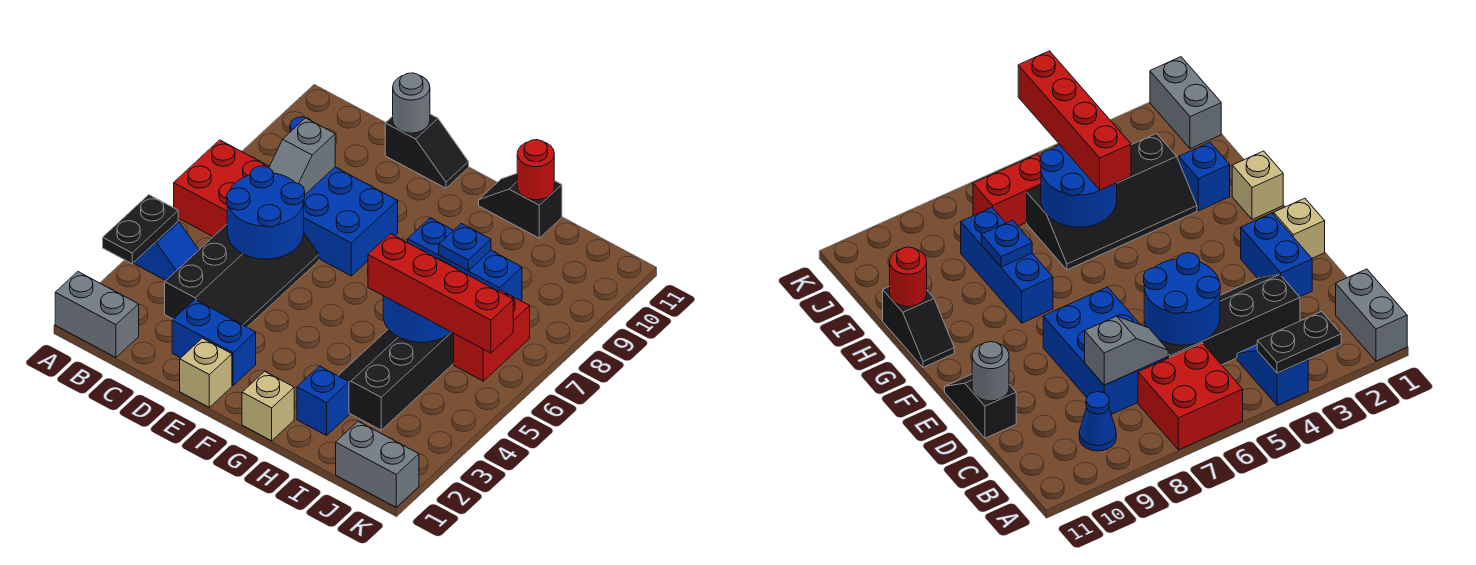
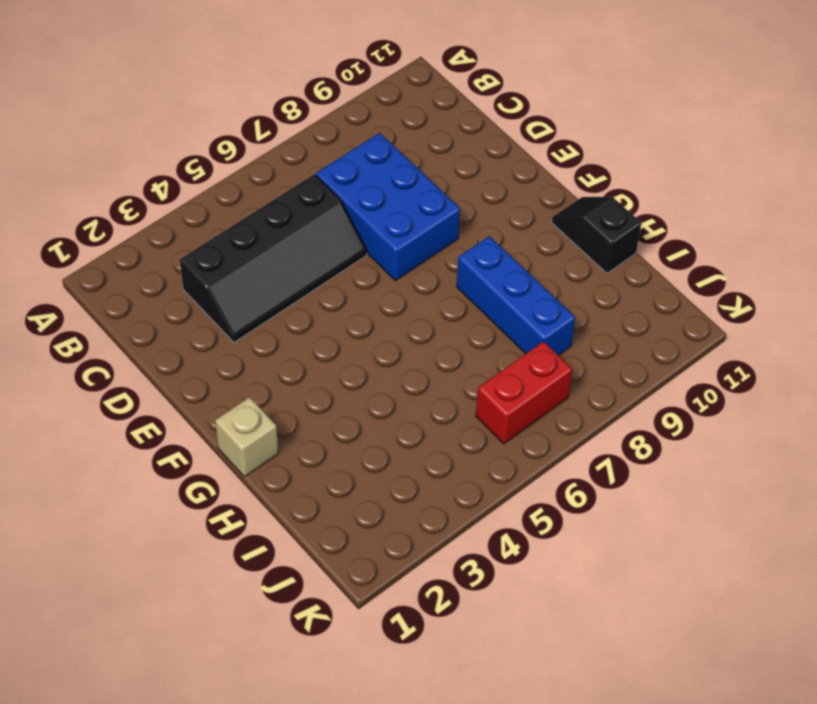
none -> grey 1x2 brick [55,272,139,357]
none -> blue 1x2 slope [134,222,199,280]
none -> red 2x2 brick [174,140,269,237]

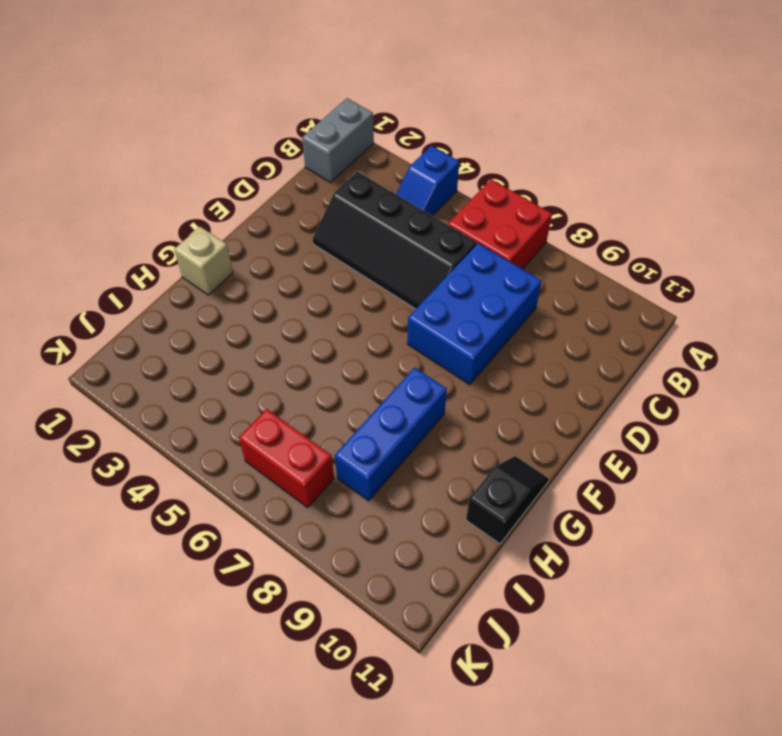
none -> blue 1x1 cone [1079,392,1116,451]
none -> blue 1x2 brick [172,300,256,385]
none -> black 1x2 slope [385,114,469,188]

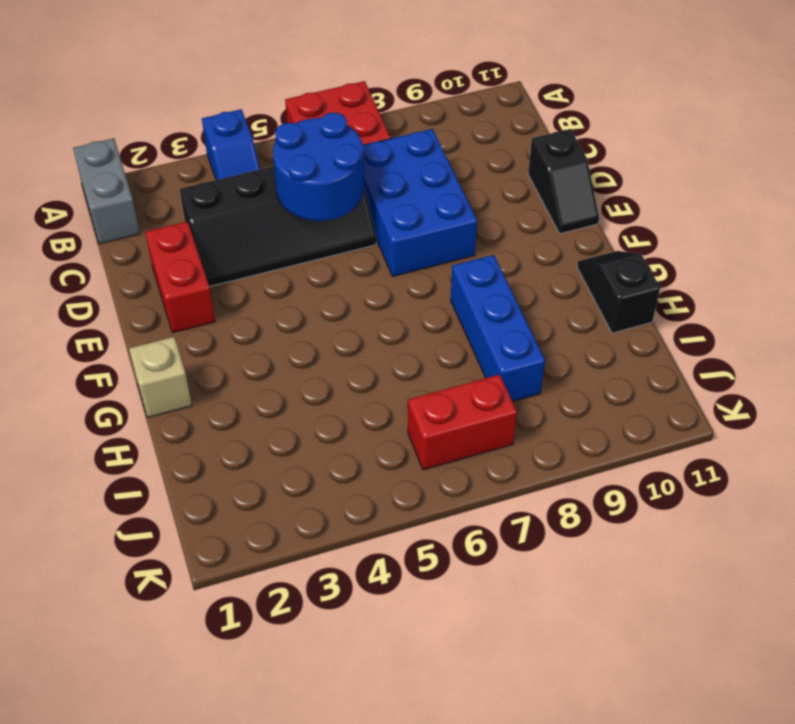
red 1x2 brick [145,221,215,333] -> blue 1x2 brick [172,300,256,385]
none -> blue 1x1 cone [1079,392,1116,451]
none -> tan 1x1 brick [180,338,232,407]
none -> blue 1x1 brick [297,366,349,436]

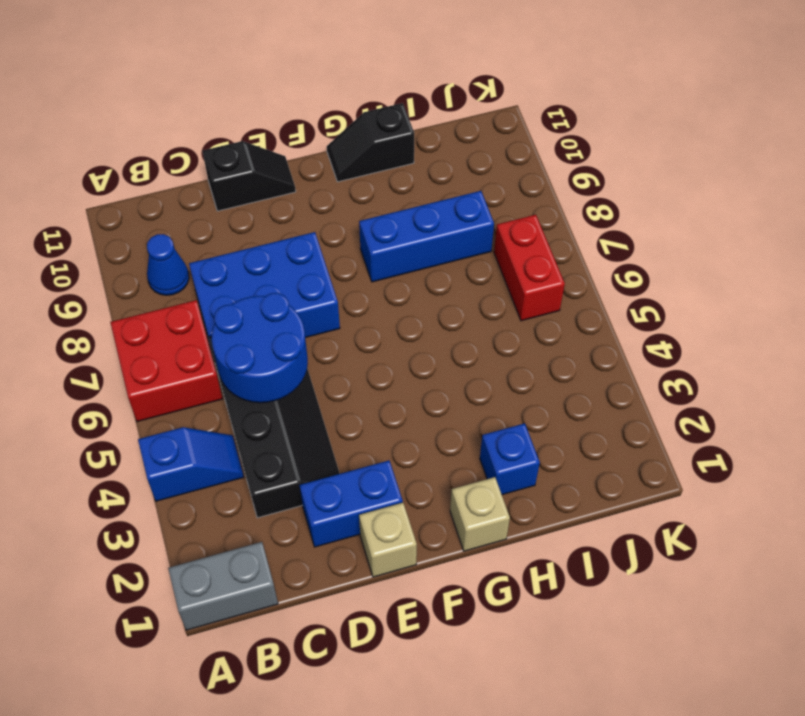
none -> black 2x4 slope [338,329,454,430]
none -> grey 1x2 brick [336,421,419,507]
none -> black 1x2 plate [103,195,178,264]

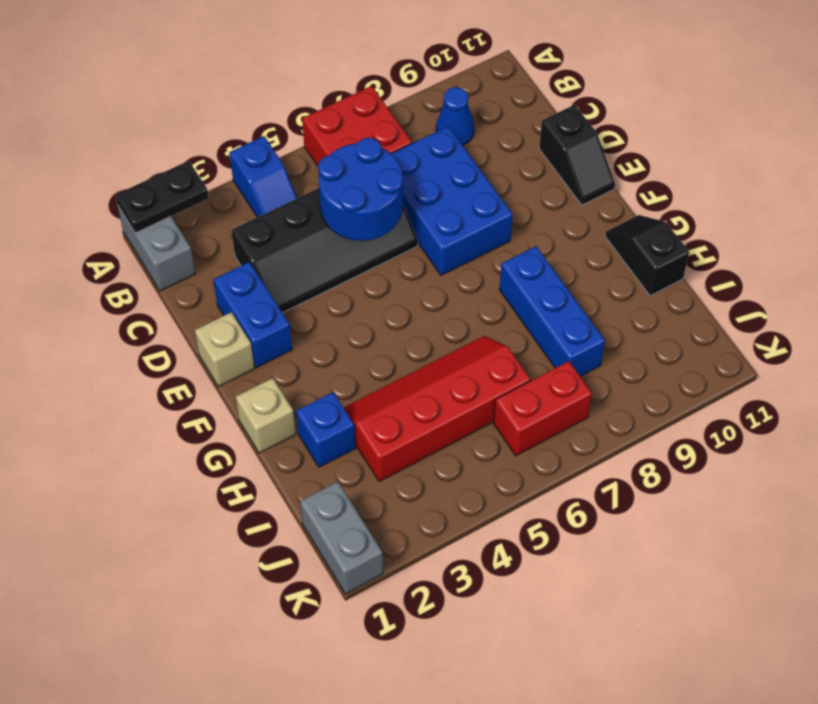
black 1x2 plate [115,161,209,233] -> black 1x2 plate moved to [103,195,178,264]
red 2x4 slope [344,336,530,481] -> black 2x4 slope [338,329,454,430]
none -> grey 1x2 slope [269,118,335,194]
none -> grey 1x1 round brick [393,73,430,133]
none -> blue 2x2 round brick [383,250,457,342]

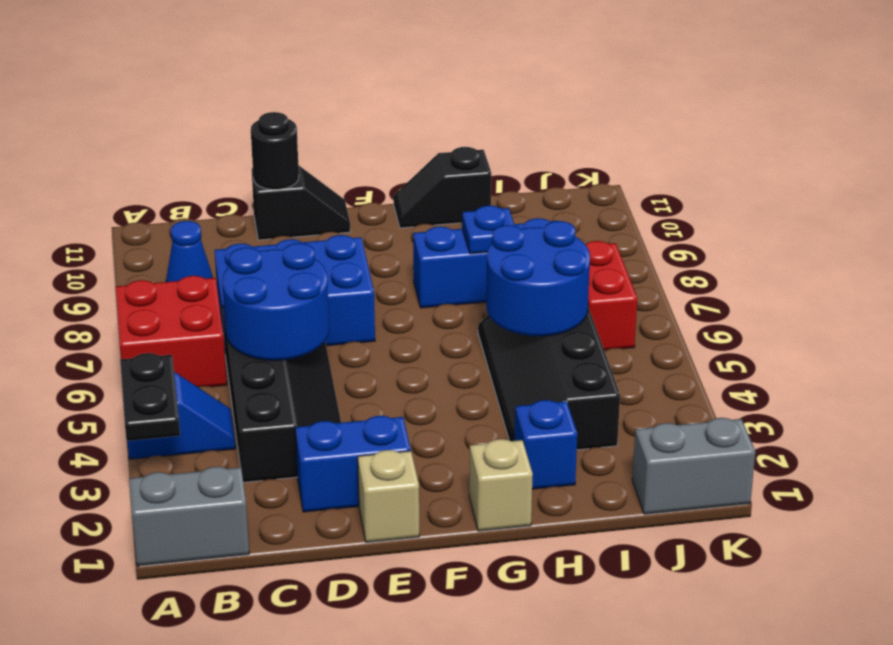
black 1x1 round brick [251,112,299,190] -> grey 1x1 round brick [393,73,430,133]
none -> grey 1x2 slope [269,118,335,194]
none -> red 1x1 round brick [517,140,554,200]
none -> red 1x4 brick [368,234,513,353]

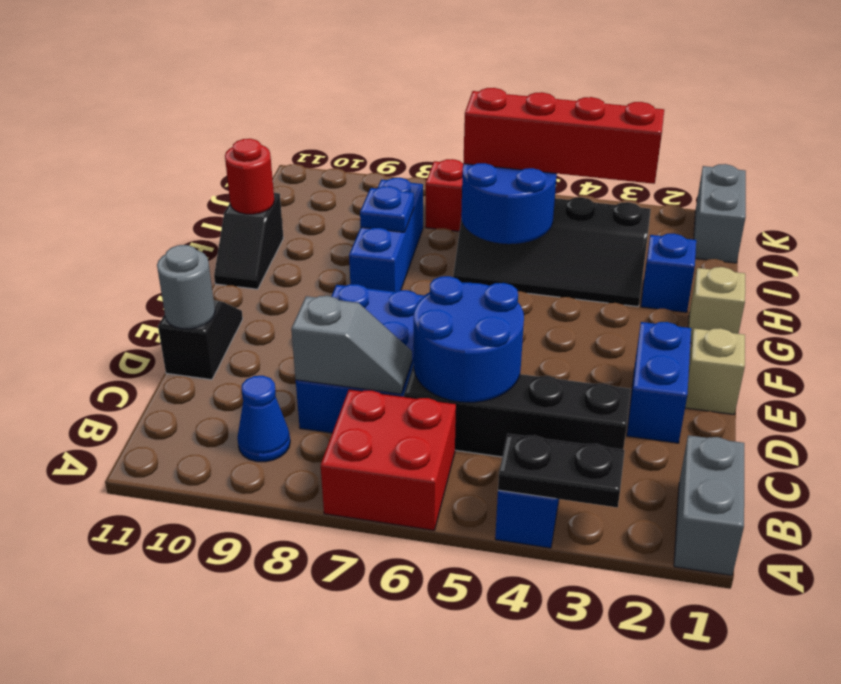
red 1x4 brick [463,88,664,184] -> red 1x4 brick turned to [368,234,513,353]

